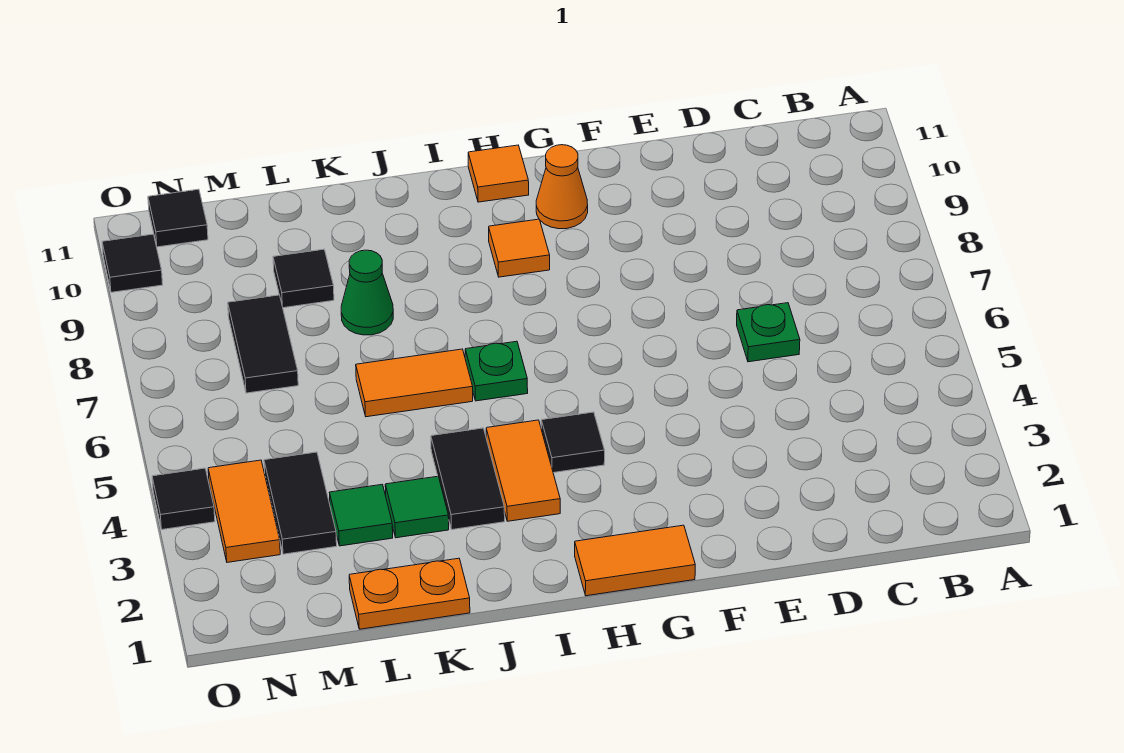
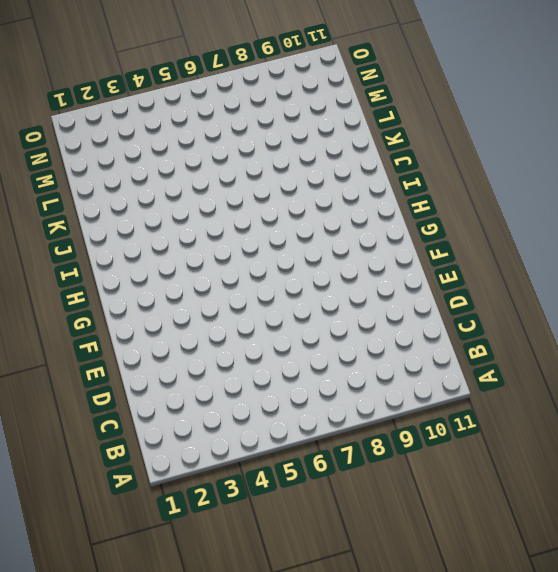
none -> green 1x1 plate [737,303,800,362]
none -> orange 1x2 tile [575,525,695,596]
none -> orange 1x1 cone [536,145,588,229]

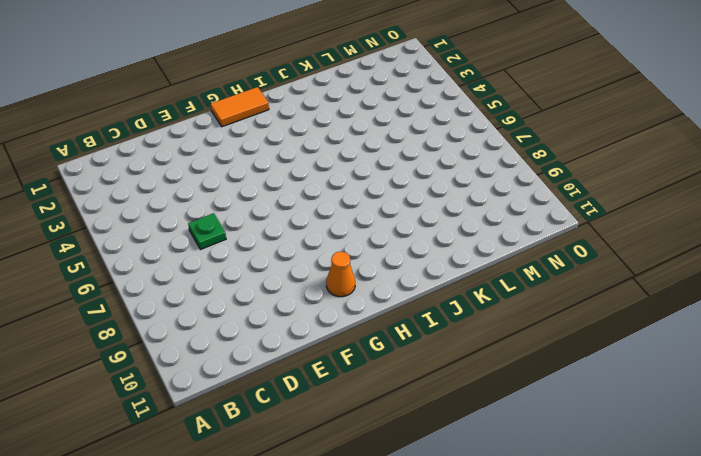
none -> black 1x1 tile [541,412,605,473]
none -> orange 1x1 tile [489,219,550,277]
none -> orange 1x1 tile [468,145,529,202]

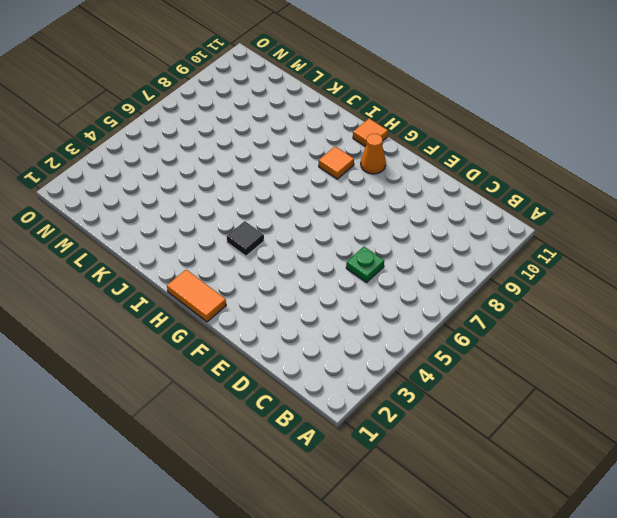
none -> orange 1x2 tile [486,420,560,521]
none -> green 1x1 plate [465,341,528,401]
none -> black 1x2 tile [431,428,505,530]

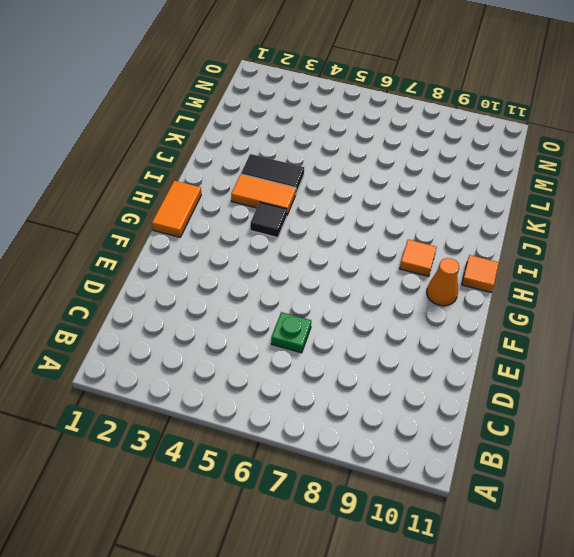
none -> green 1x1 plate [465,341,528,401]
none -> orange 1x2 tile [356,349,473,417]
none -> orange 1x2 plate [349,558,470,629]

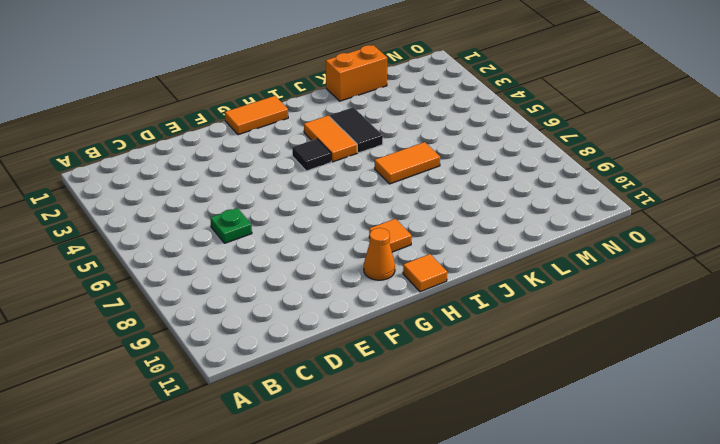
orange 1x2 brick [326,45,387,101] -> orange 1x2 plate [349,558,470,629]
none -> green 1x1 plate [465,341,528,401]
none -> green 1x1 tile [385,476,449,538]
none -> green 1x1 cone [341,250,393,335]

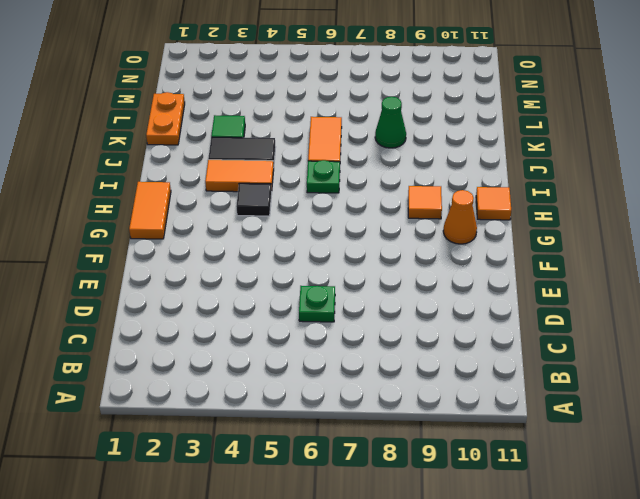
none -> green 1x1 tile [329,484,393,546]
none -> black 1x1 tile [273,249,334,308]
none -> black 1x2 tile [264,452,337,554]

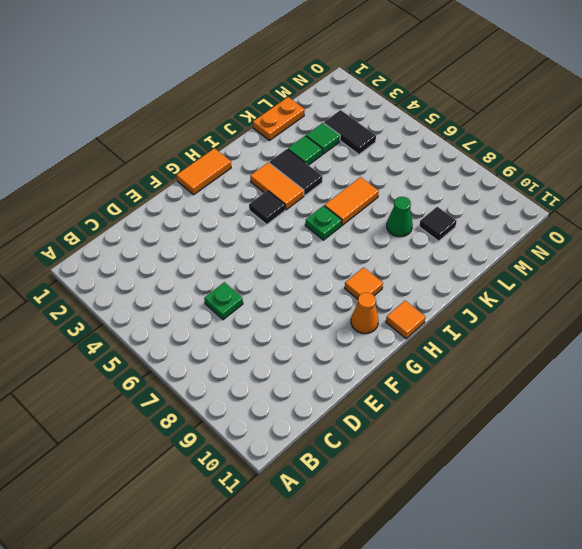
none -> black 1x2 tile [228,295,298,393]
none -> orange 1x2 tile [208,460,280,562]
none -> black 1x1 tile [148,189,208,247]

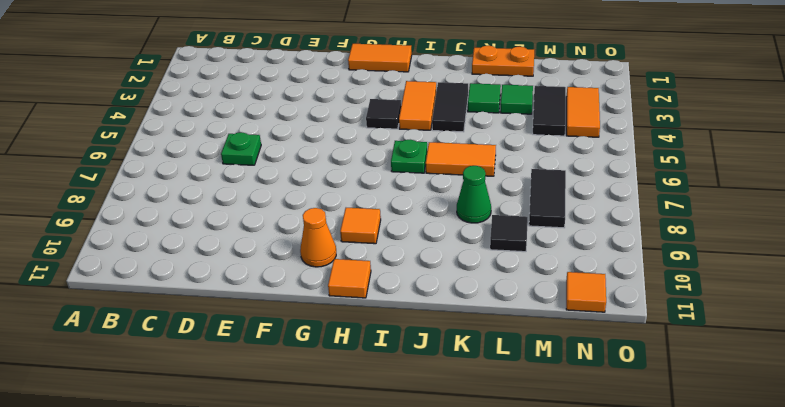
orange 1x1 tile [566,272,606,312] -> black 1x1 tile [148,189,208,247]
none -> black 1x1 tile [152,468,215,530]
none -> black 1x1 tile [102,234,163,292]

